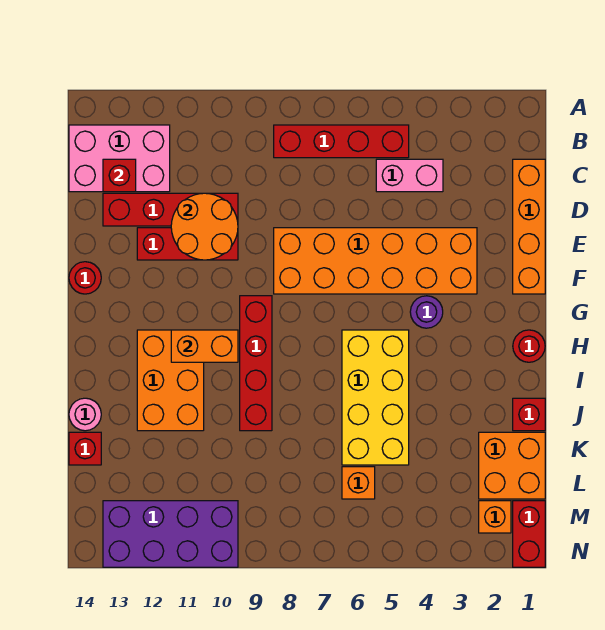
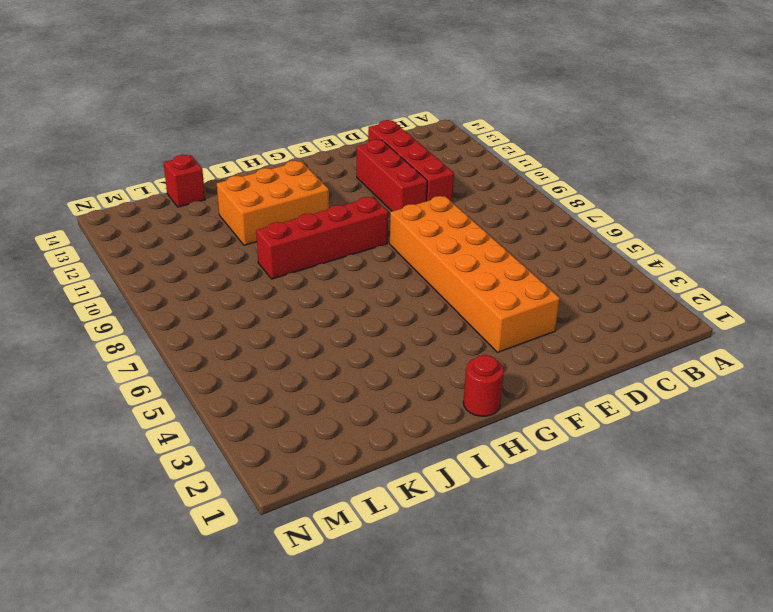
none -> red 1x4 brick [274,125,409,158]
none -> pink 2x3 brick [69,125,170,192]
none -> orange 1x4 brick [513,159,545,294]

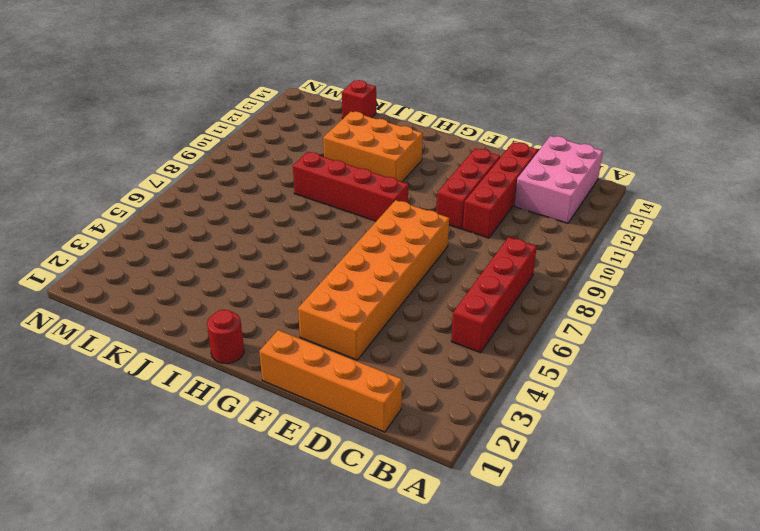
none -> pink 1x2 brick [376,159,443,192]
none -> red 1x1 round brick [69,262,101,294]
none -> purple 1x1 round brick [410,296,443,328]

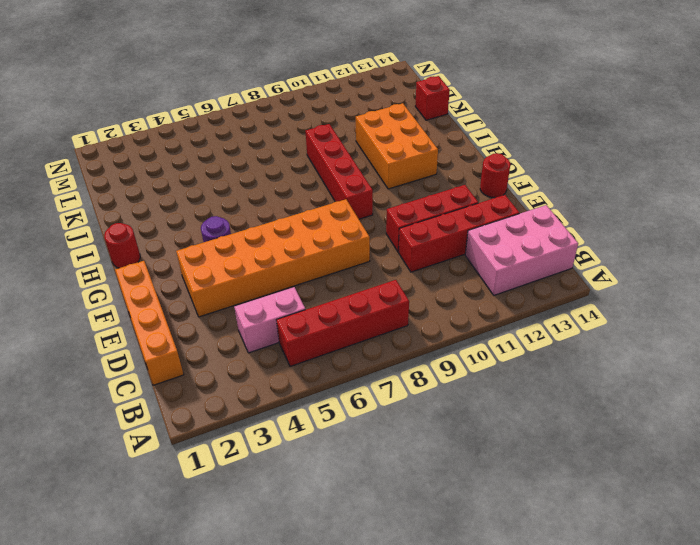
none -> yellow 2x4 brick [342,330,409,465]
none -> red 1x1 brick [513,398,545,431]
none -> pink 1x1 round brick [69,398,101,431]

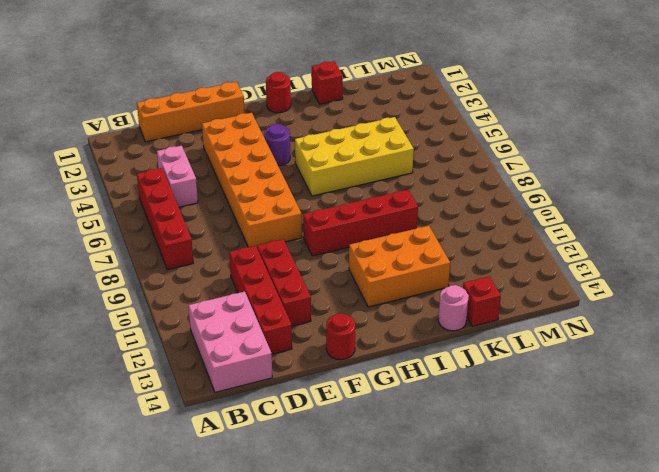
none -> orange 2x2 brick [479,432,545,499]
none -> orange 1x1 brick [342,467,375,499]
none -> red 1x2 brick [513,501,545,567]

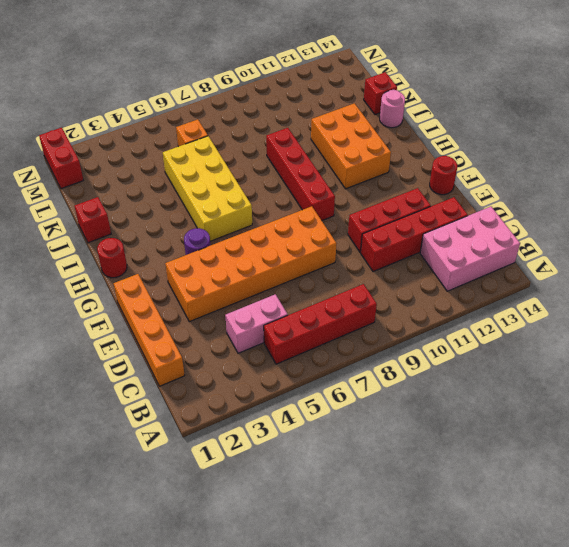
none -> orange 2x2 brick [479,432,545,499]
none -> orange 1x1 brick [479,501,511,533]
none -> purple 2x4 brick [103,501,238,567]

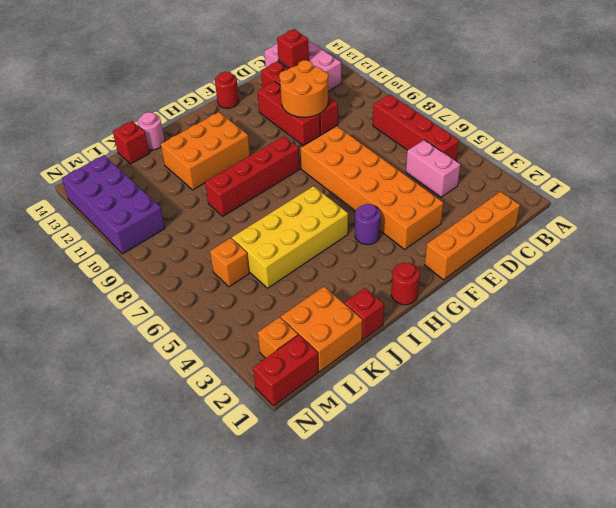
none -> orange 1x2 brick [171,330,238,362]

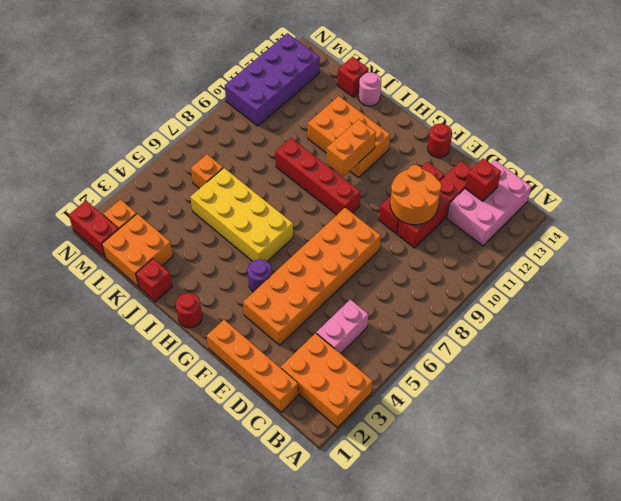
orange 2x3 brick [281,333,373,428] -> none
none -> red 1x4 brick [274,125,409,158]

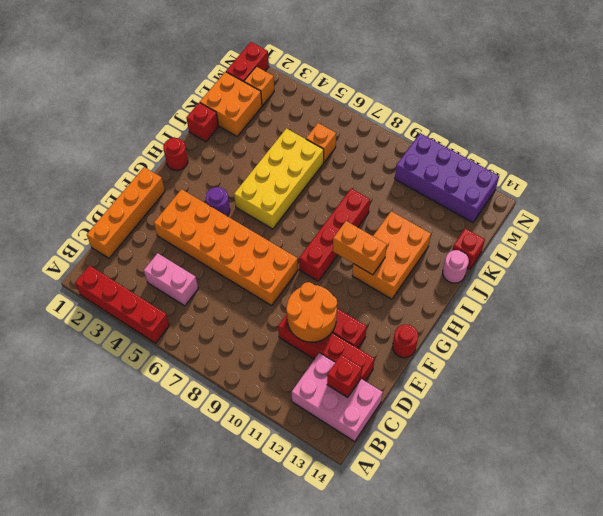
red 1x4 brick [75,266,170,343] -> red 1x4 brick moved to [274,125,409,158]

